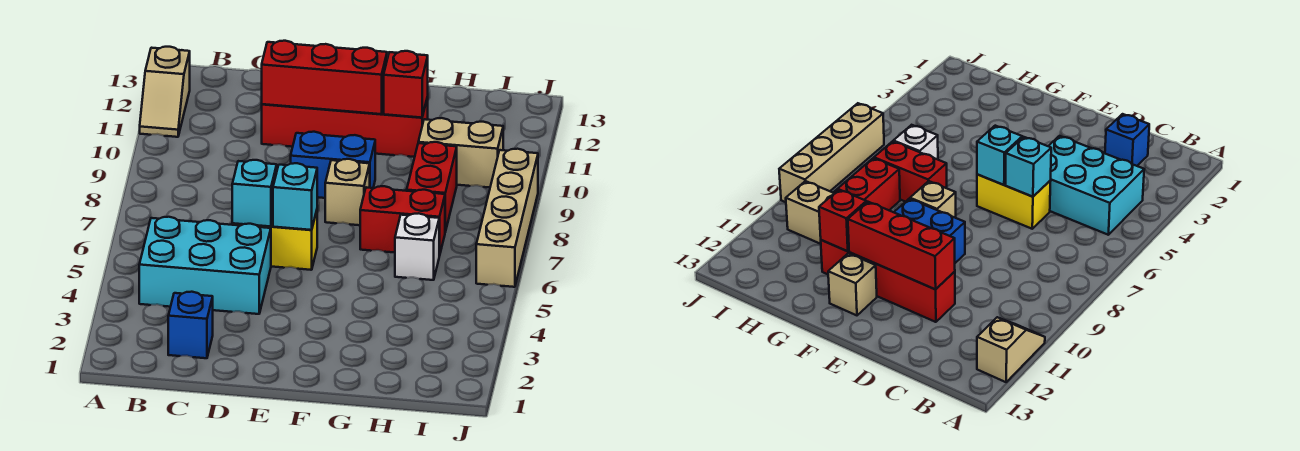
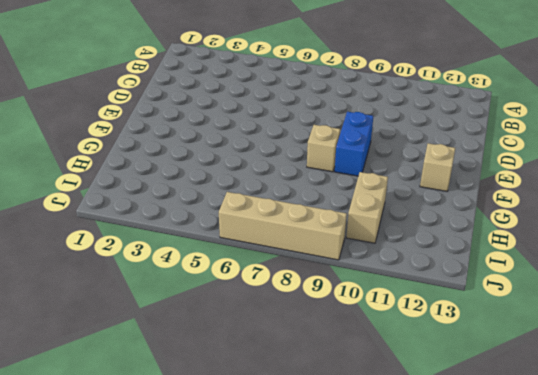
none -> tan 1x2 slope [140,47,190,137]
none -> cyan 2x3 brick [139,217,271,314]
none -> blue 1x1 brick [168,292,213,358]

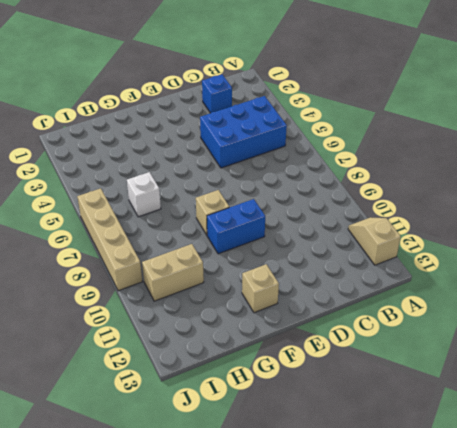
blue 2x3 brick [200,96,287,168] -> cyan 2x3 brick [139,217,271,314]
none -> yellow 1x2 brick [232,211,317,270]
none -> red 1x4 brick [262,97,428,157]
none -> red 1x2 brick [360,186,445,256]

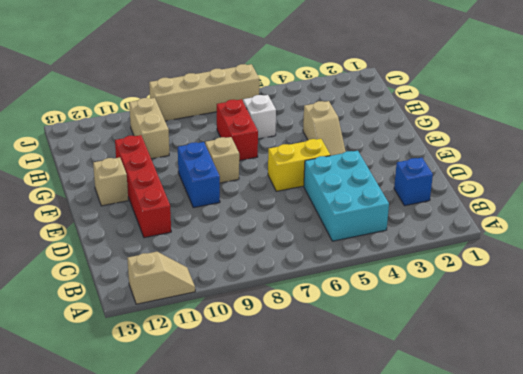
yellow 1x2 brick [268,139,330,191] -> yellow 1x2 brick turned to [232,211,317,270]
tan 1x2 slope [303,101,346,156] -> none
none -> red 1x2 brick [407,142,457,232]
none -> cyan 1x1 brick [232,160,277,227]
none -> red 1x3 brick [262,41,387,114]

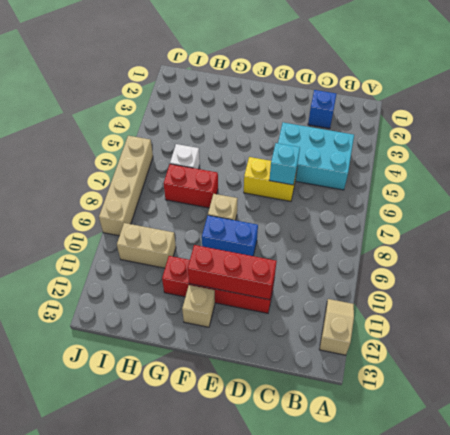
none -> red 1x2 brick [407,142,457,232]
none -> cyan 1x1 brick [273,163,317,230]
none -> red 1x1 brick [384,51,428,118]

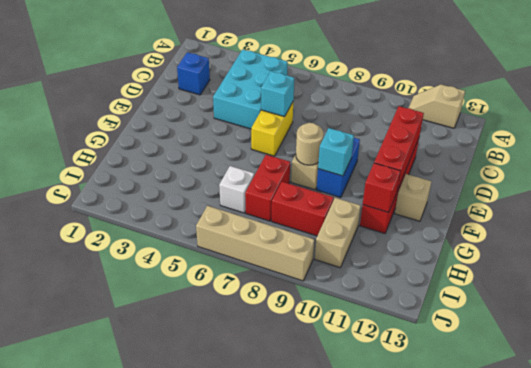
tan 1x1 round brick [296,123,324,165] -> none
cyan 1x1 brick [318,128,354,176] -> cyan 1x1 brick moved to [273,163,317,230]

